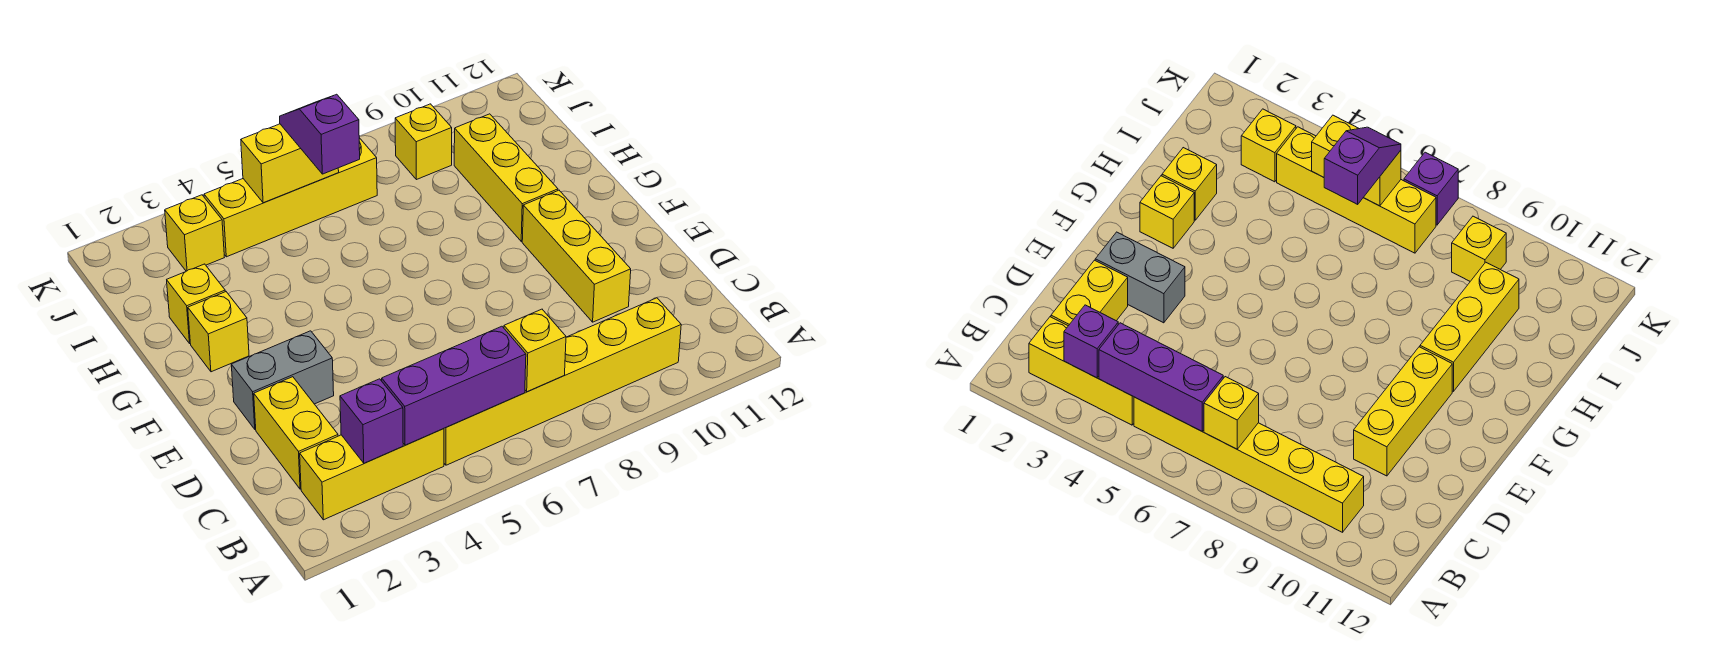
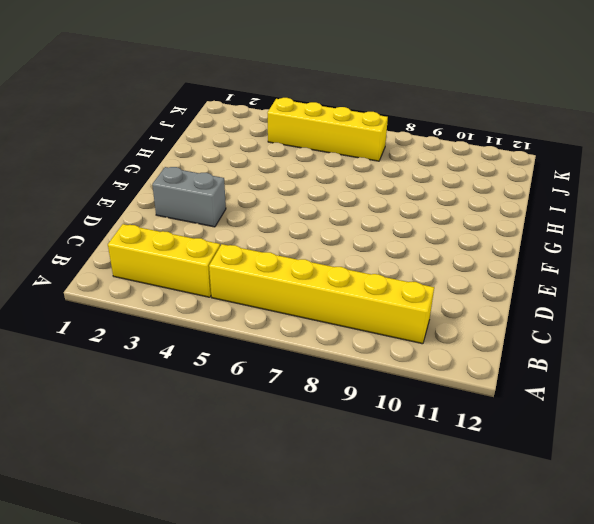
none -> yellow 1x2 brick [254,377,338,489]
none -> yellow 1x3 brick [522,190,631,322]
none -> yellow 1x1 brick [188,292,249,372]

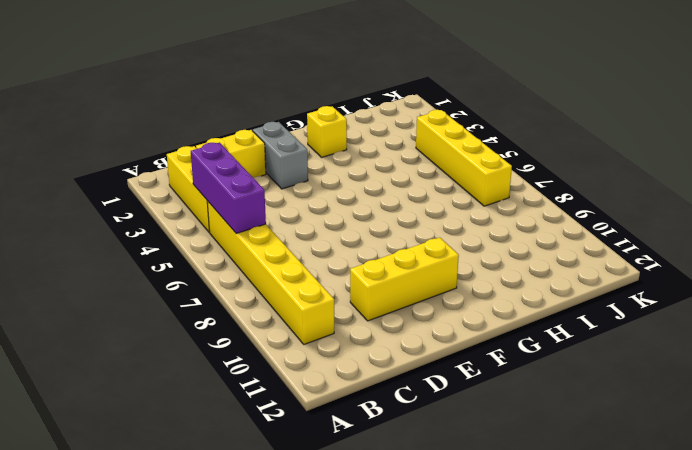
none -> yellow 1x3 brick [454,114,558,241]
none -> yellow 1x1 brick [167,264,225,343]
none -> yellow 1x1 brick [165,195,224,271]

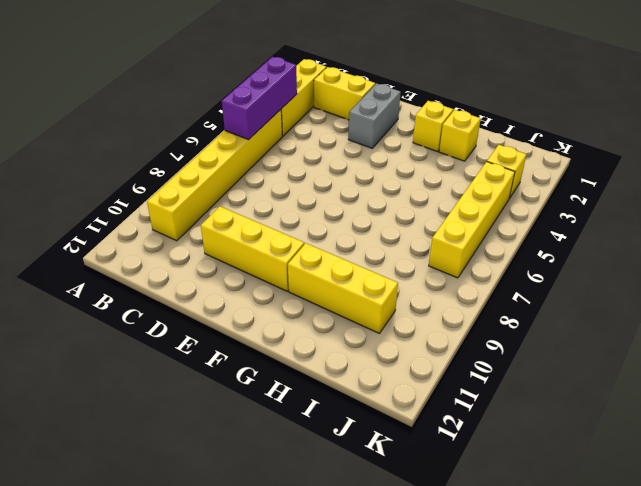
none -> yellow 1x1 brick [395,104,452,180]
none -> purple 1x1 brick [1404,152,1458,225]
none -> purple 1x1 brick [340,379,403,463]

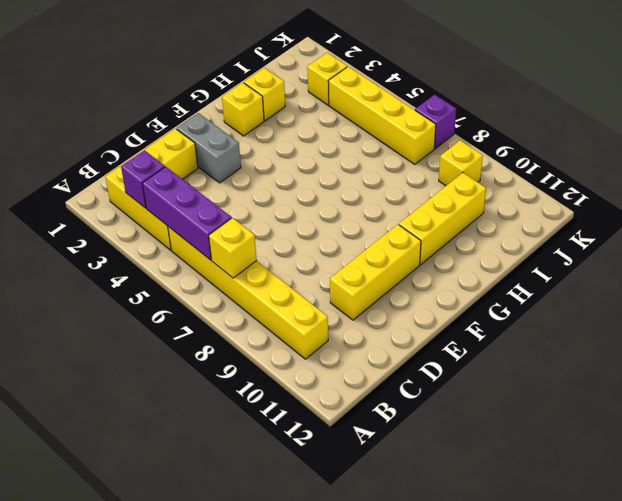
none -> yellow 1x2 brick [241,124,339,203]
none -> purple 1x2 slope [280,94,360,174]

